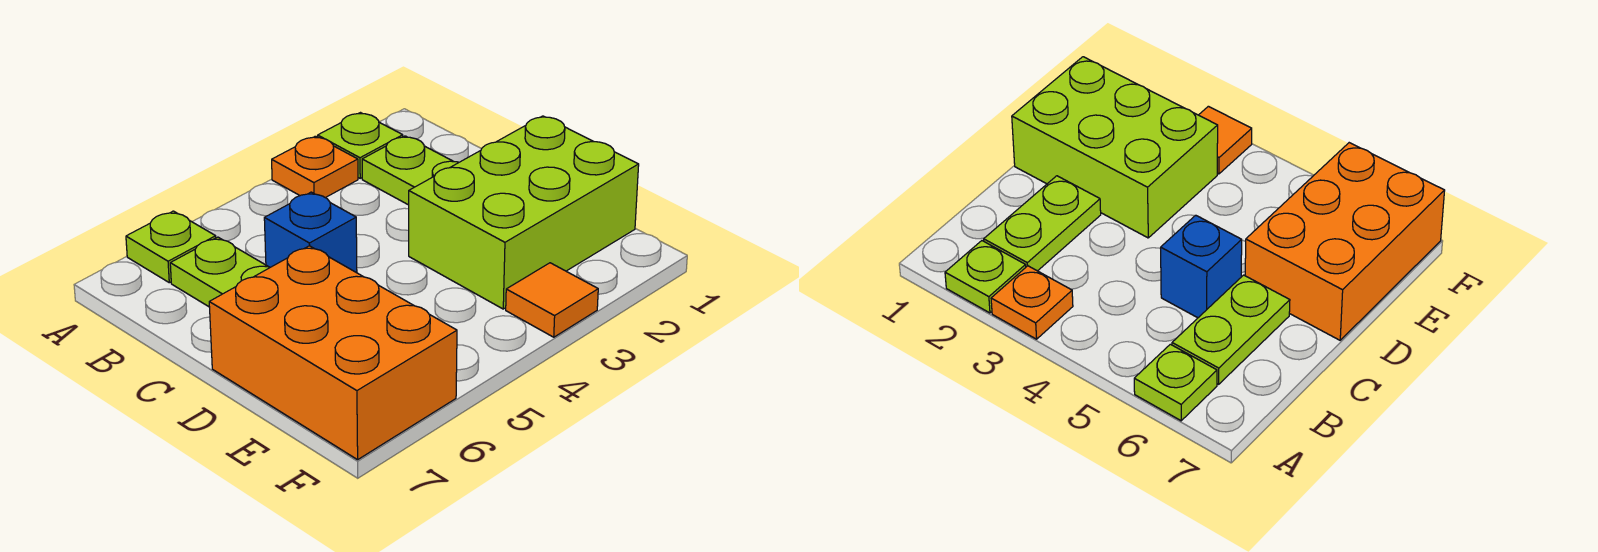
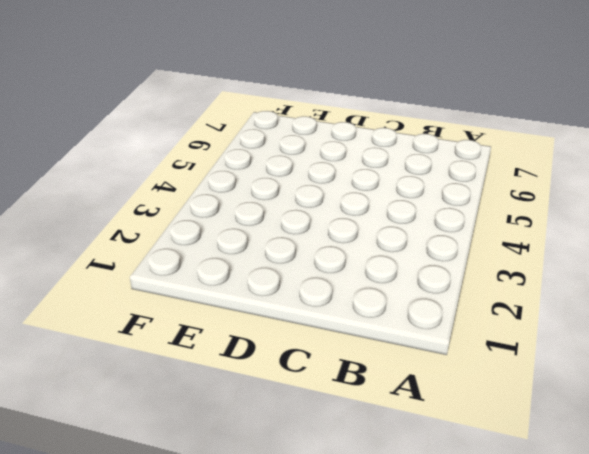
none -> lime 1x1 plate [318,113,403,178]
none -> orange 1x1 plate [272,136,358,198]

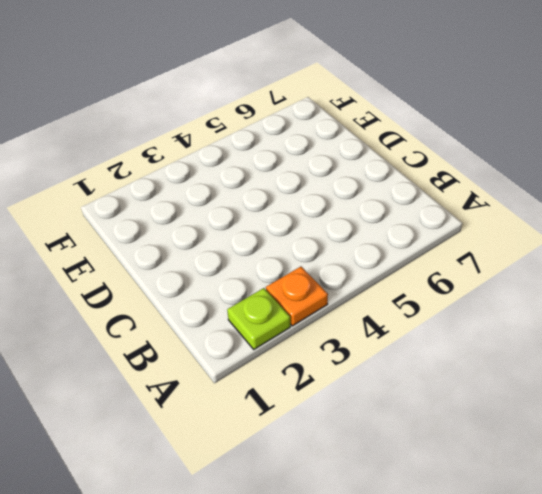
none -> lime 1x1 plate [126,211,216,283]
none -> lime 1x2 plate [362,136,459,205]

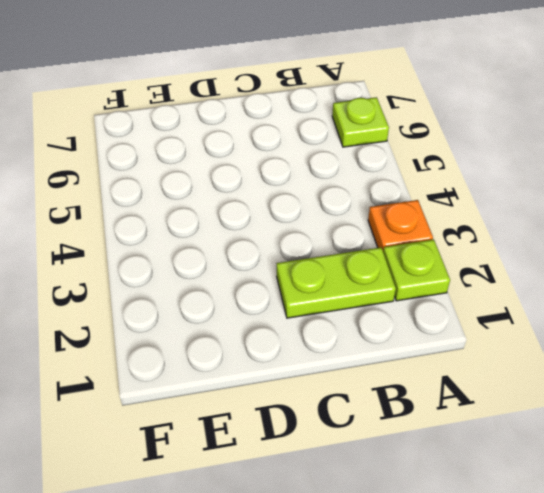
none -> lime 1x2 plate [170,237,270,307]
none -> blue 1x1 brick [264,192,357,273]

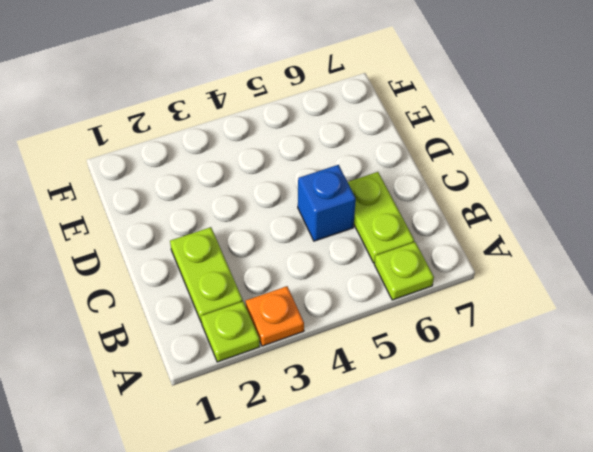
none -> lime 2x3 brick [409,116,639,309]
none -> orange 2x3 brick [209,246,457,460]

